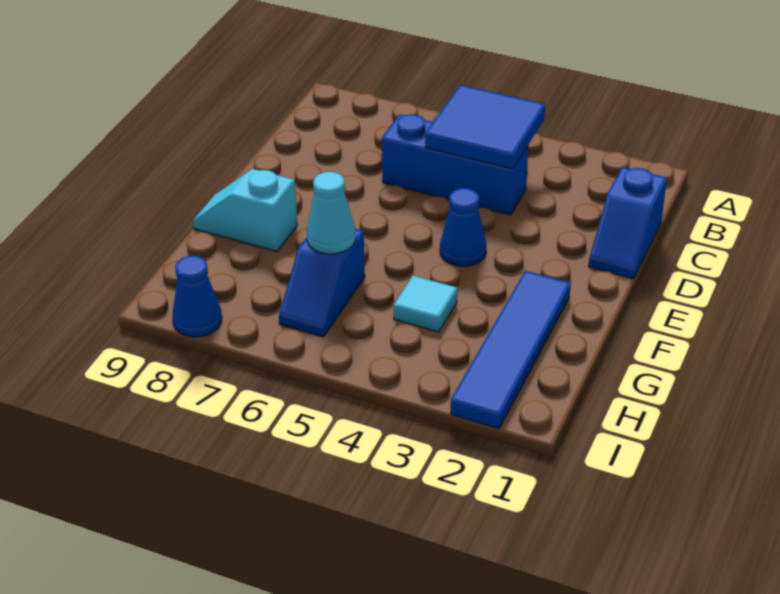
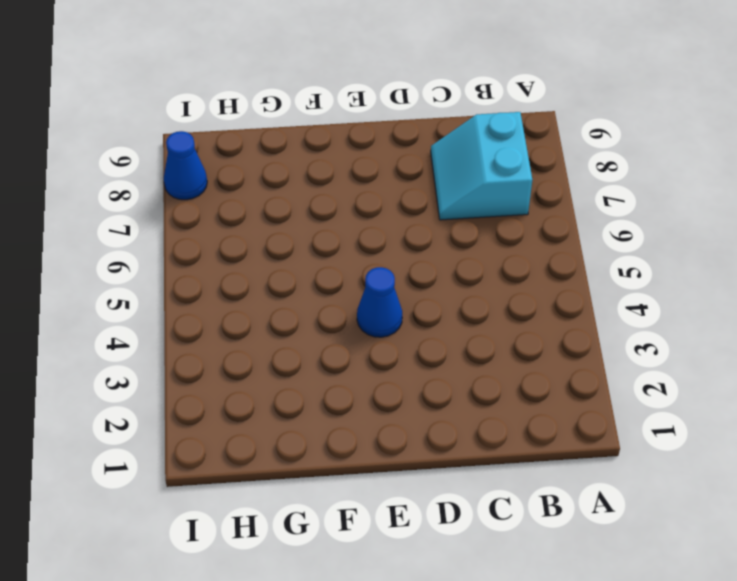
cyan 2x2 slope [431,112,532,220] -> none
none -> blue 1x2 slope [589,167,667,279]
none -> blue 1x3 brick [382,114,528,215]

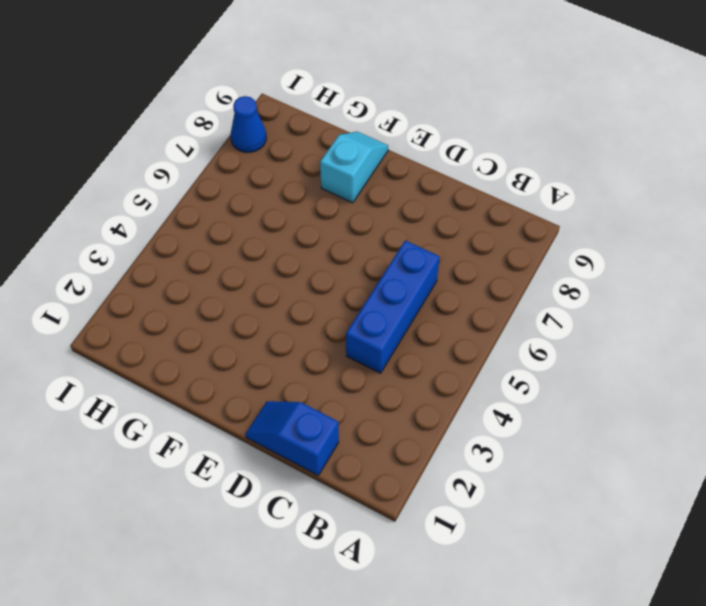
none -> blue 1x1 cone [440,188,486,266]
none -> blue 1x4 tile [451,271,571,429]

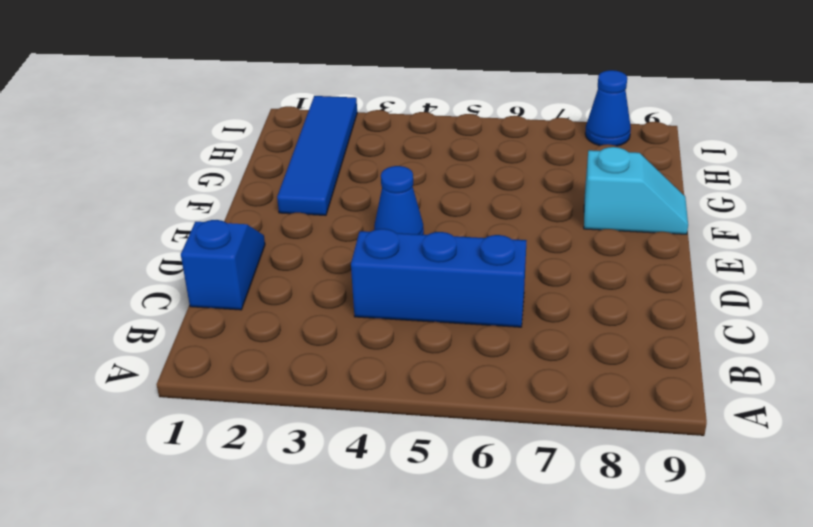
none -> cyan 1x1 tile [394,276,457,332]
none -> blue 1x2 slope [279,229,365,337]

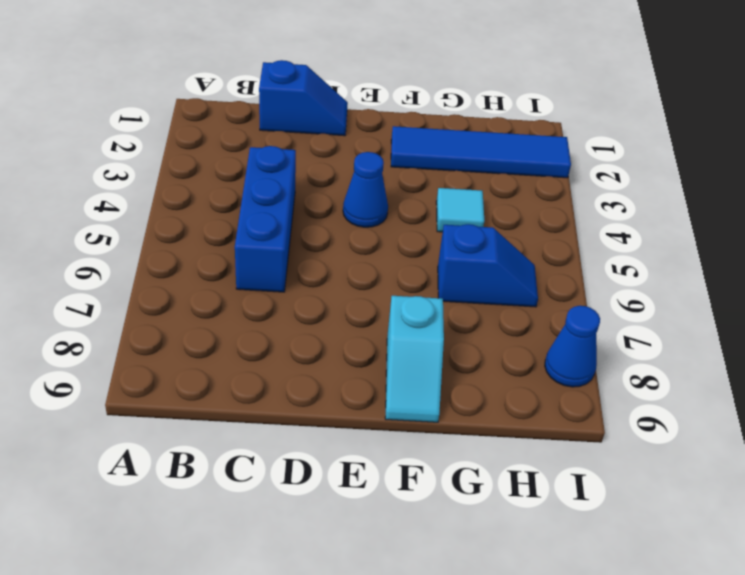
none -> blue 2x2 tile [425,85,545,169]
none -> cyan 1x1 cone [307,172,356,254]

